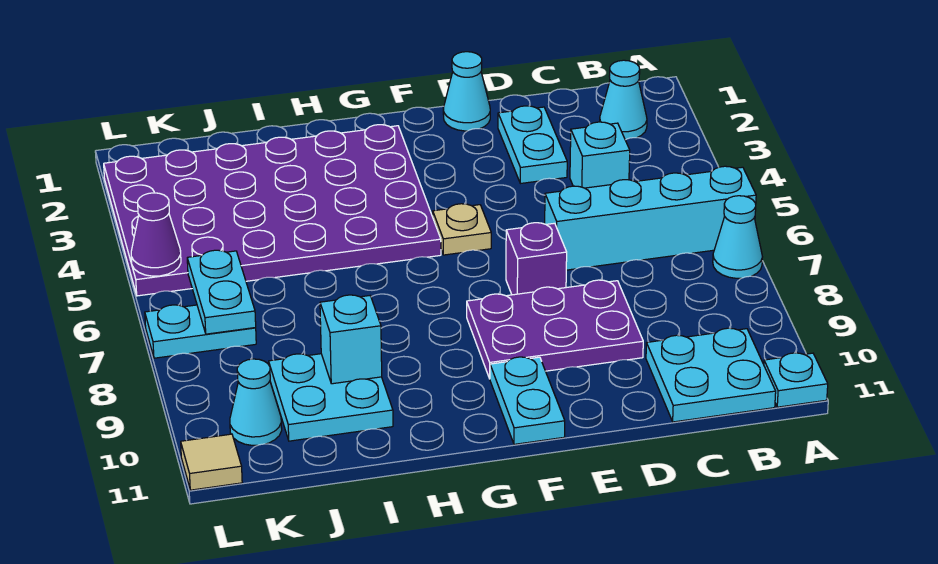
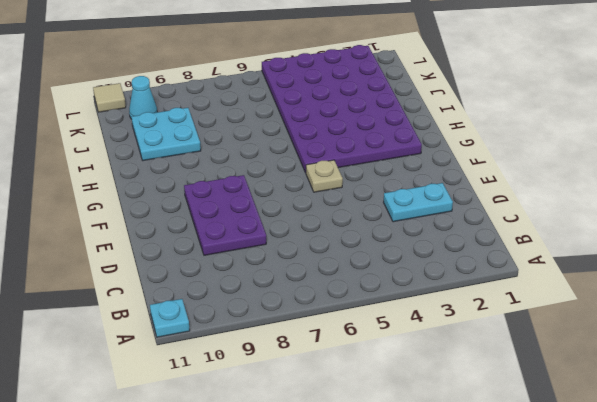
none -> cyan 1x4 brick [545,166,756,270]
none -> cyan 1x1 cone [713,196,762,278]
none -> cyan 1x1 cone [600,60,647,140]

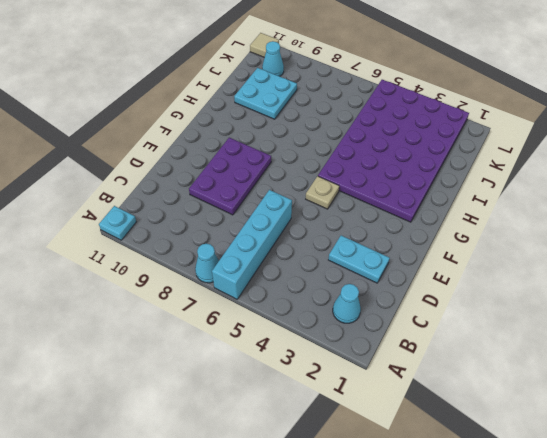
none -> cyan 2x2 plate [646,328,776,422]
none -> cyan 1x1 brick [570,122,630,188]
none -> cyan 1x1 cone [443,52,490,131]

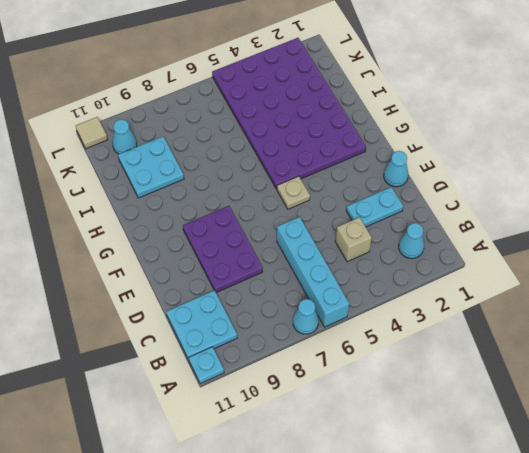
tan 1x1 brick [335,217,372,262] -> cyan 1x1 brick [570,122,630,188]
none -> purple 1x1 brick [506,223,567,295]
none -> cyan 1x2 plate [490,357,565,444]
none -> cyan 1x2 plate [145,305,256,358]

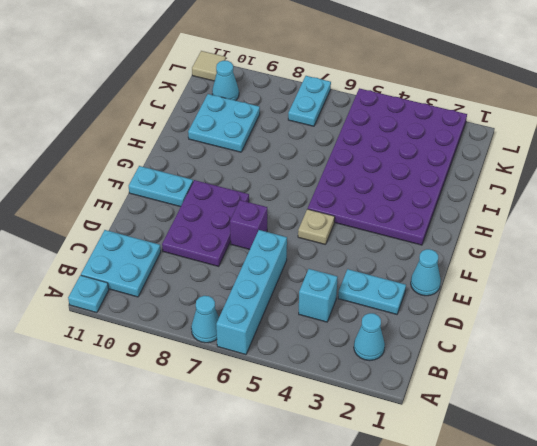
none -> cyan 1x1 brick [320,295,382,384]
none -> cyan 1x2 plate [187,250,256,334]
none -> purple 1x1 cone [131,193,181,276]

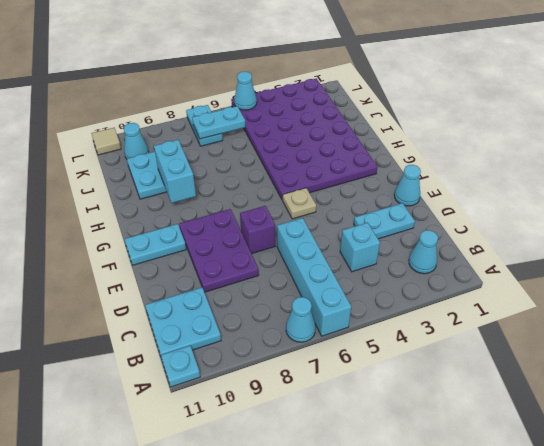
cyan 1x2 brick [154,140,196,203] -> cyan 1x1 brick [320,295,382,384]
cyan 1x1 cone [234,72,257,110] -> purple 1x1 cone [131,193,181,276]

